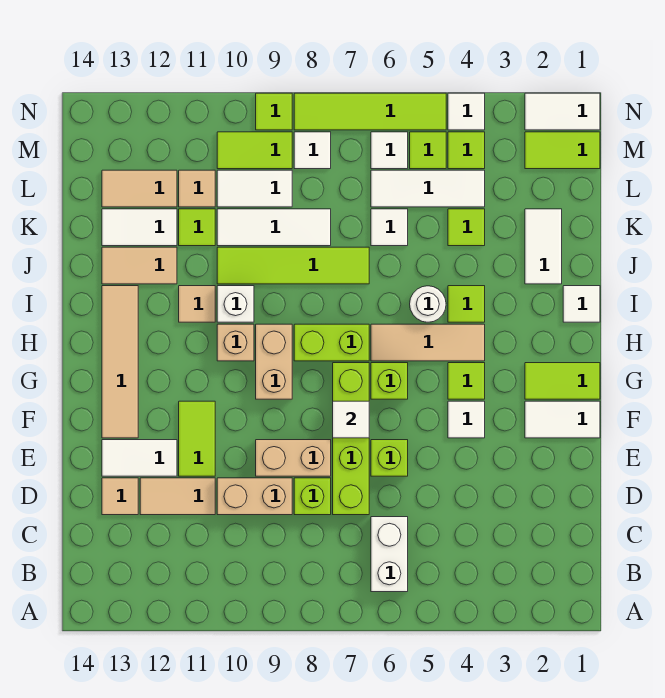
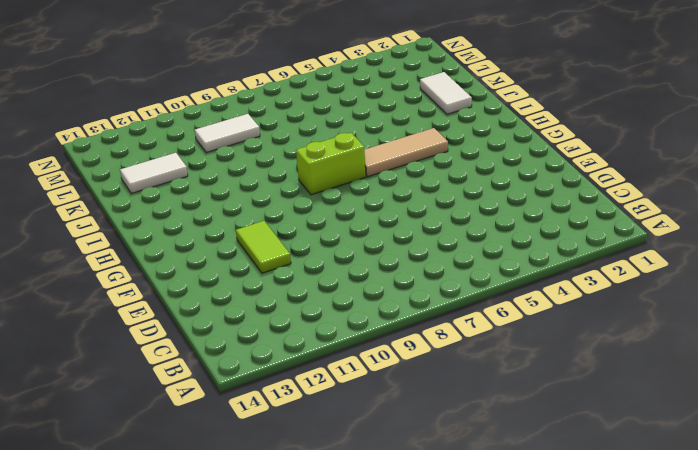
none -> white 1x2 brick [371,517,408,592]
none -> lime 1x4 brick [333,363,369,515]
none -> lime 1x1 brick [294,478,331,515]
none -> tan 1x2 brick [217,478,292,515]

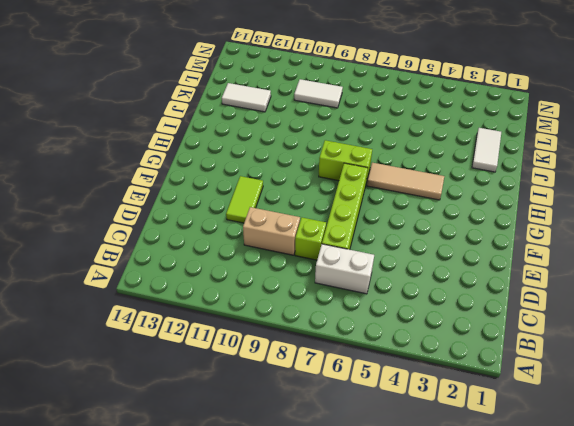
white 1x2 brick [315,244,374,294] -> white 1x2 brick turned to [371,517,408,592]
none -> tan 1x2 tile [140,478,215,515]
none -> tan 1x1 tile [102,478,138,515]
none -> lime 1x1 brick [371,440,408,476]
none -> tan 1x2 brick [256,440,331,476]

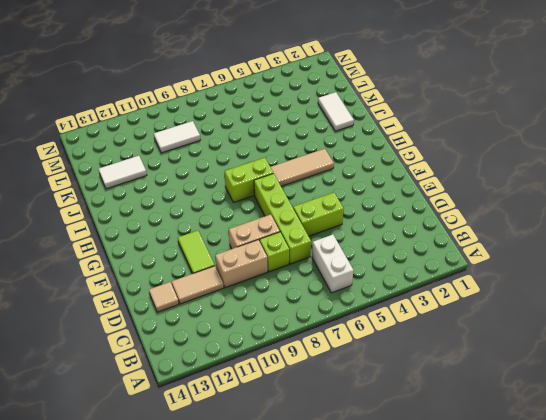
lime 1x2 brick [293,193,344,236] -> lime 1x1 brick [371,440,408,476]
none -> white 1x2 tile [102,440,177,476]
none -> white 1x2 tile [525,401,600,438]
none -> white 1x1 tile [448,401,485,438]
none -> tan 1x4 tile [102,286,138,438]

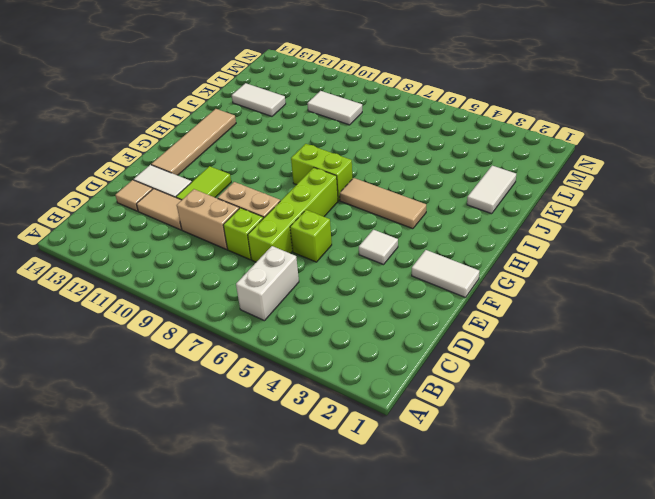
none -> lime 1x2 tile [525,363,600,399]
none -> lime 1x1 tile [448,363,485,399]
none -> lime 1x1 brick [371,363,408,399]
none -> tan 1x2 brick [256,324,292,399]

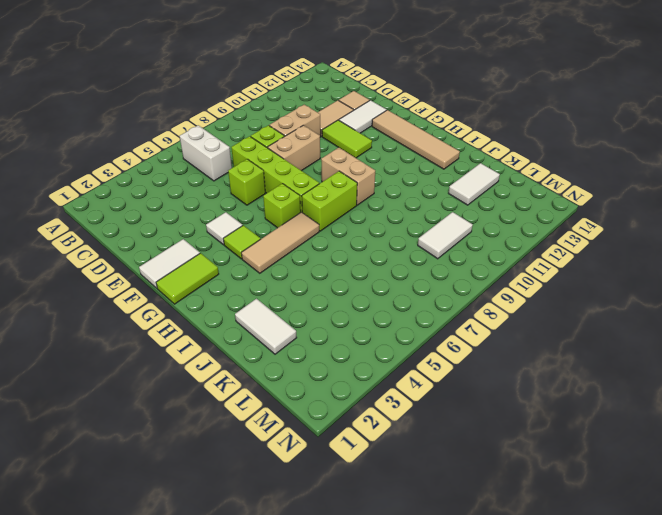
none -> tan 1x1 brick [217,324,254,361]
none -> white 1x1 tile [563,286,600,322]
none -> lime 1x1 tile [448,286,485,322]
none -> white 1x1 round brick [410,286,446,322]

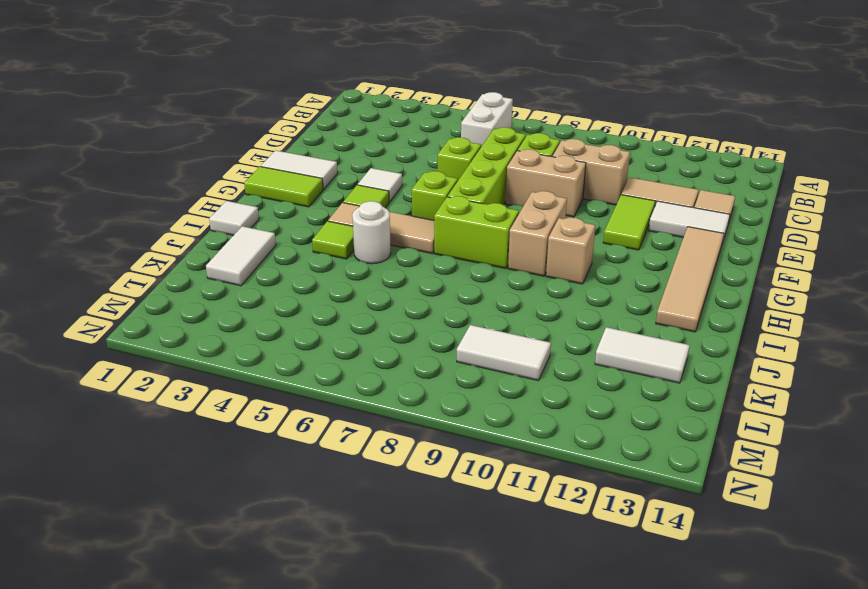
none -> white 1x1 brick [217,286,254,322]
none -> tan 1x1 tile [179,286,215,322]
none -> lime 1x4 tile [217,247,369,284]
none -> tan 1x2 tile [102,247,177,284]

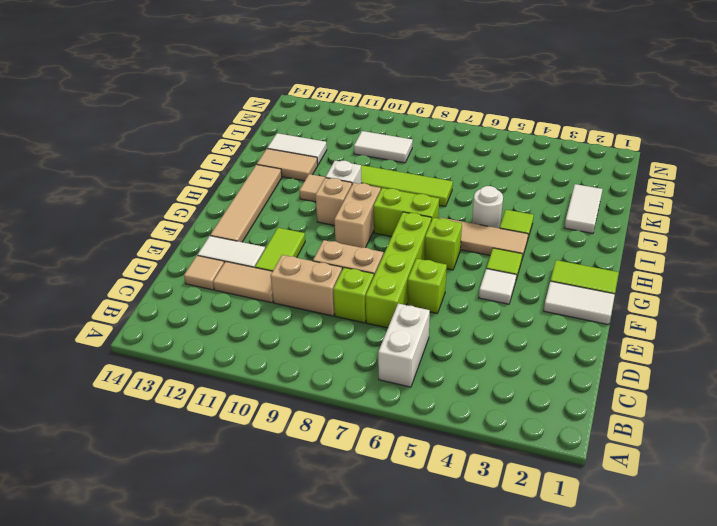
none -> white 1x1 tile [563,286,600,322]
none -> lime 1x1 tile [448,209,485,246]
none -> white 1x1 tile [371,209,408,246]
none -> white 1x3 tile [217,209,331,246]

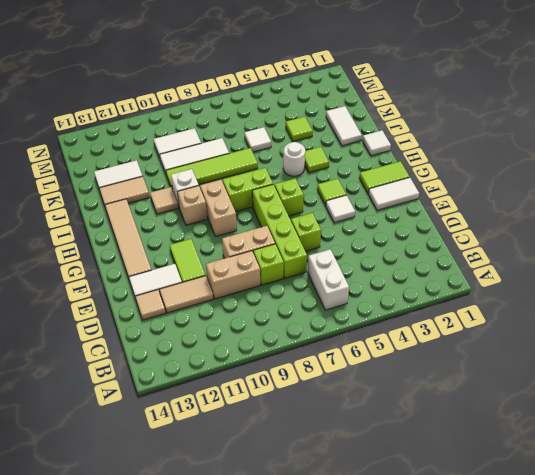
none -> tan 1x3 tile [371,324,485,361]
none -> lime 1x1 tile [179,209,215,246]
none -> white 1x3 tile [371,170,485,207]
none -> tan 1x1 tile [179,170,215,207]

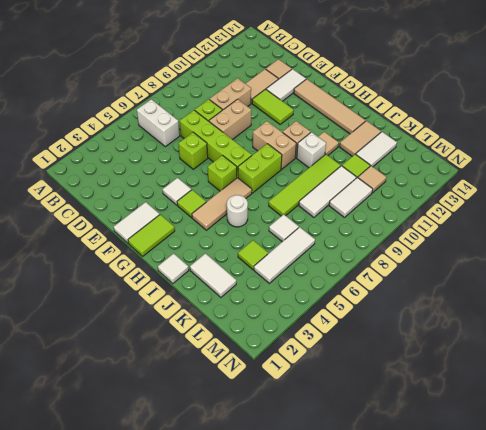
none -> lime 1x1 tile [448,286,485,322]
none -> tan 1x2 tile [102,170,177,207]
none -> lime 1x2 tile [525,132,600,169]
none -> lime 1x1 tile [448,132,485,169]

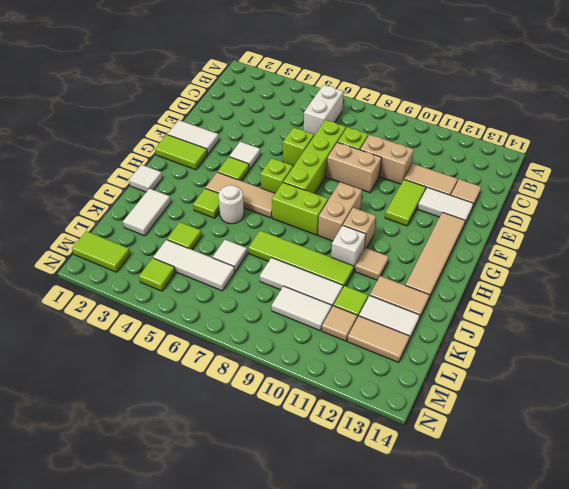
none -> lime 1x1 tile [410,132,446,169]
none -> white 1x1 tile [371,132,408,169]
none -> white 1x1 tile [294,132,331,169]
none -> lime 1x2 tile [217,132,292,169]

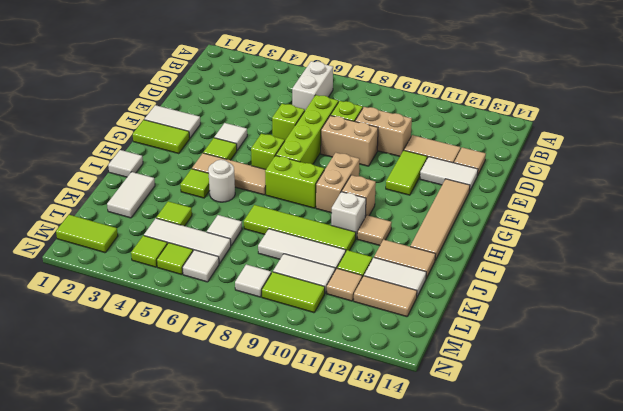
none -> white 1x2 tile [525,93,600,130]
none -> white 1x1 tile [448,93,485,130]
none -> lime 1x4 tile [294,93,446,130]
none -> lime 1x1 tile [256,93,292,130]

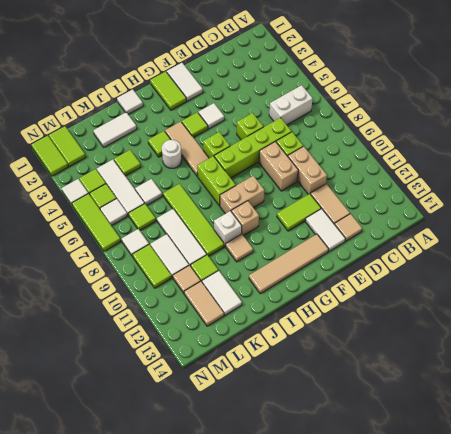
lime 1x1 tile [128,204,156,230] -> lime 1x1 tile moved to [256,93,292,130]
lime 1x2 tile [31,136,68,176] -> white 1x2 tile [525,93,600,130]
lime 1x3 tile [72,194,121,251] -> lime 1x4 tile [294,93,446,130]
none -> tan 1x2 tile [102,247,177,284]
none -> white 1x1 tile [333,401,369,438]

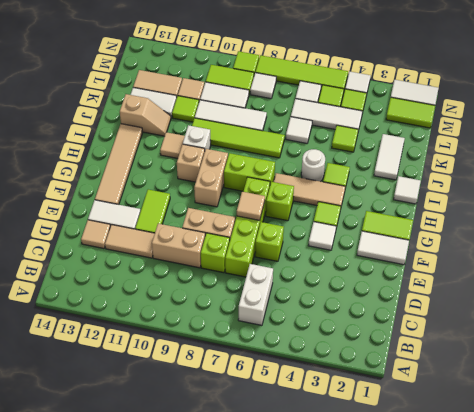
tan 1x1 tile [237,192,265,221] -> white 1x1 tile [333,401,369,438]
tan 1x2 slope [120,94,171,136] -> tan 1x2 tile [102,247,177,284]

